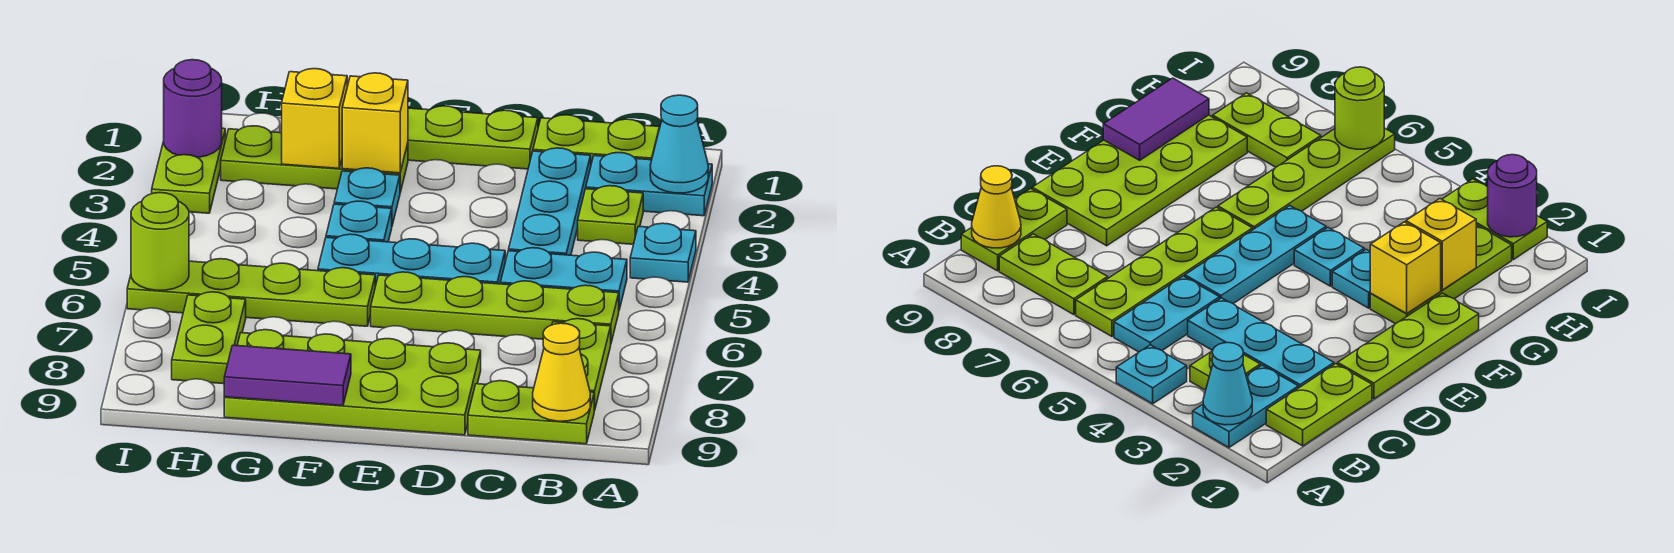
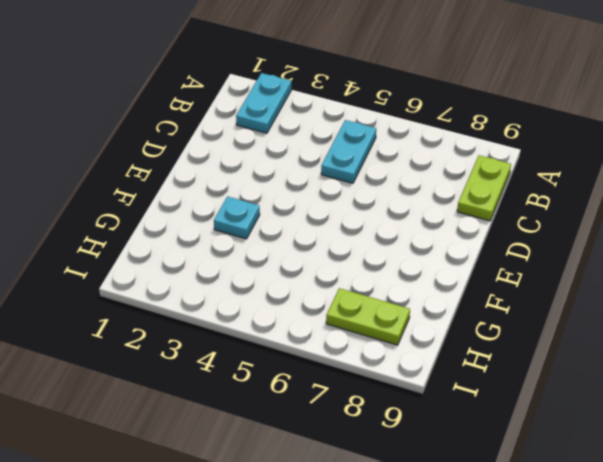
none -> cyan 1x1 plate [630,223,696,282]
none -> lime 1x2 plate [533,115,660,164]
none -> lime 1x1 plate [578,186,643,244]

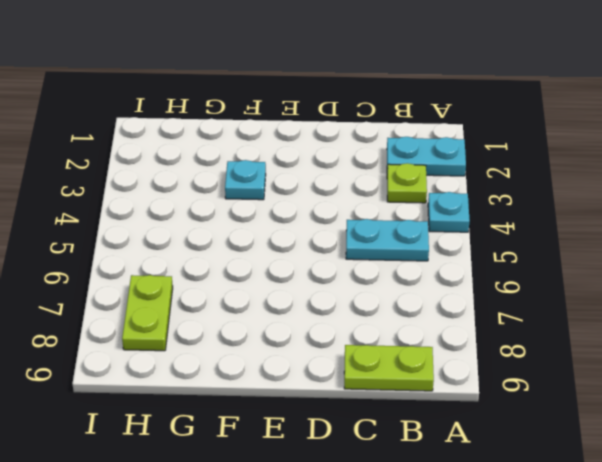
none -> lime 1x2 plate [533,115,660,164]
none -> lime 1x4 plate [371,272,619,342]
none -> lime 1x2 plate [552,319,611,410]

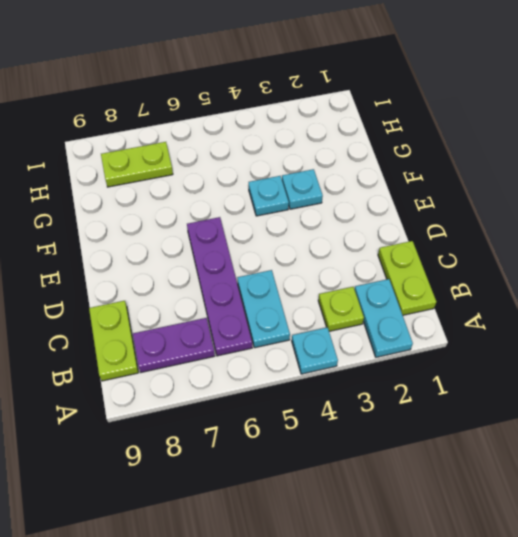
purple 1x4 plate [187,217,252,356] -> lime 1x4 plate [371,272,619,342]
purple 1x2 plate [133,318,215,372] -> lime 1x2 plate [552,319,611,410]
none -> cyan 1x3 plate [509,148,591,255]
none -> lime 1x3 plate [408,106,538,169]
none -> cyan 1x3 plate [318,234,505,286]

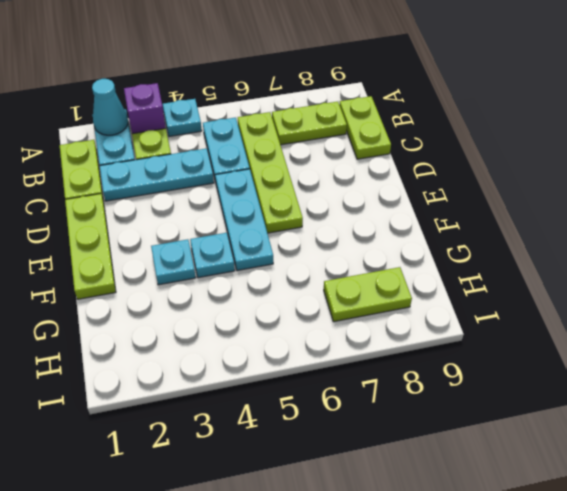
purple 1x1 brick [124,83,166,134] -> none
none -> lime 2x4 plate [224,330,481,435]
none -> lime 1x3 plate [221,126,408,192]
none -> lime 1x4 plate [127,259,375,326]

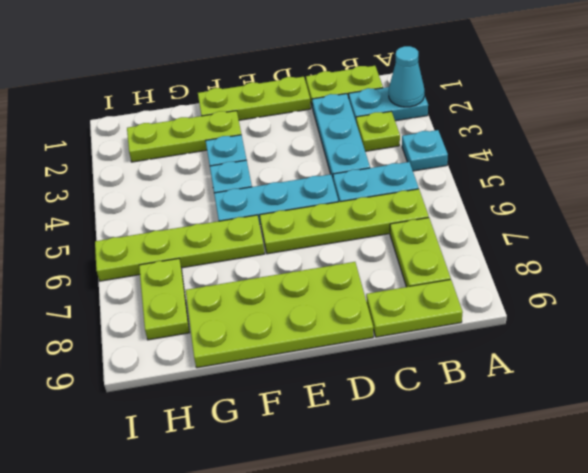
none -> lime 1x2 plate [152,128,225,213]
none -> yellow 1x1 cone [533,323,590,421]
none -> yellow 1x1 brick [342,73,408,173]

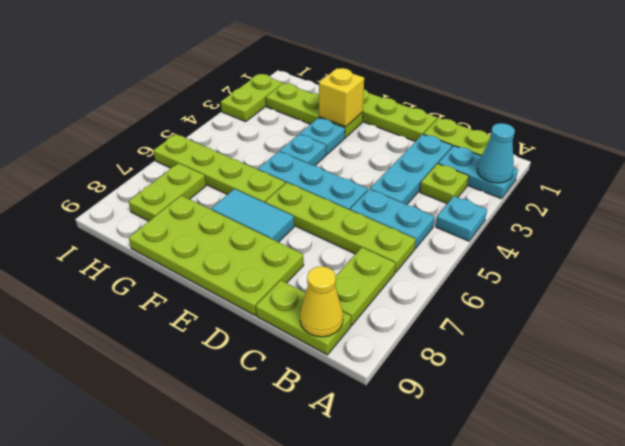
cyan 1x2 tile [211,189,294,242] -> none
none -> purple 1x2 tile [224,345,351,406]
none -> yellow 1x1 brick [282,69,347,168]
none -> purple 1x1 round brick [164,60,222,157]

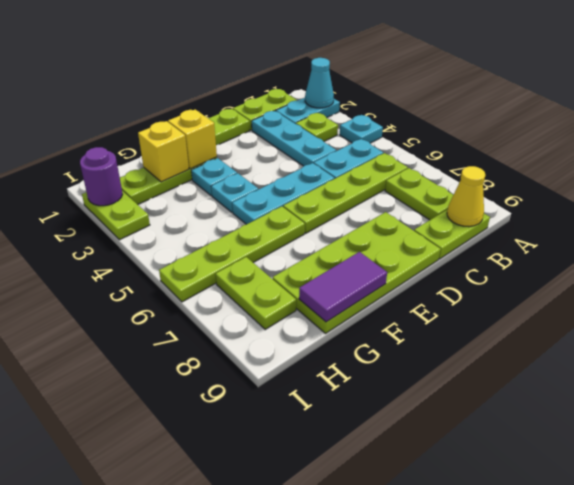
none -> lime 1x1 round brick [131,193,189,290]

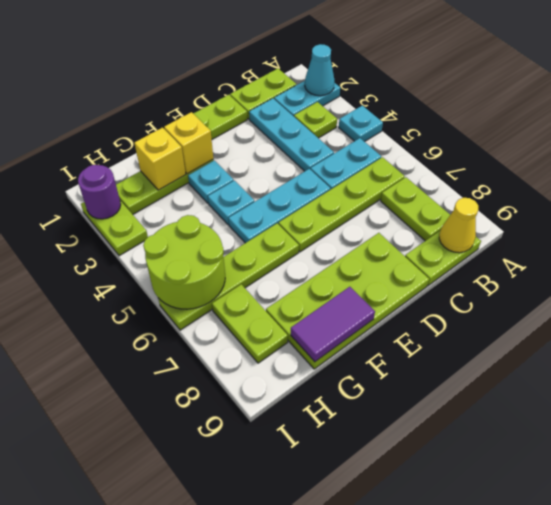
lime 2x2 round brick [143,215,225,309] -> lime 1x1 round brick [131,193,189,290]

